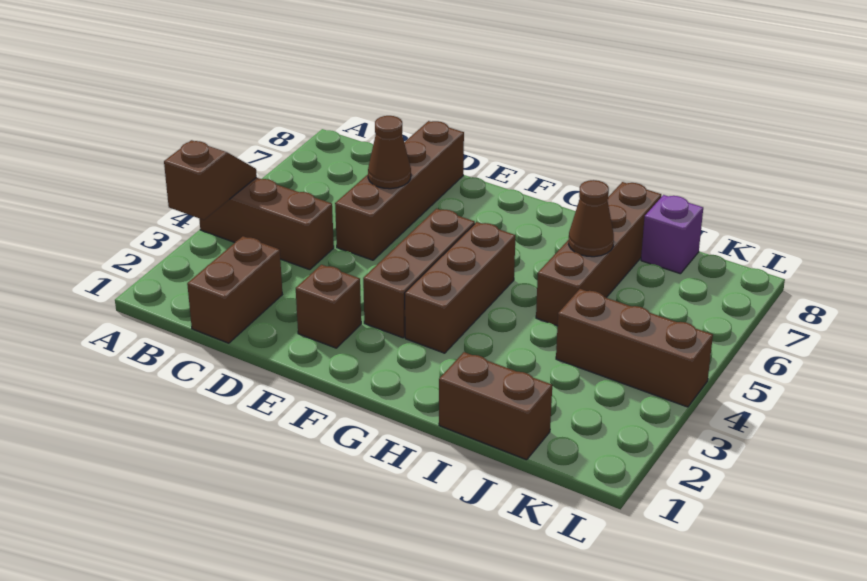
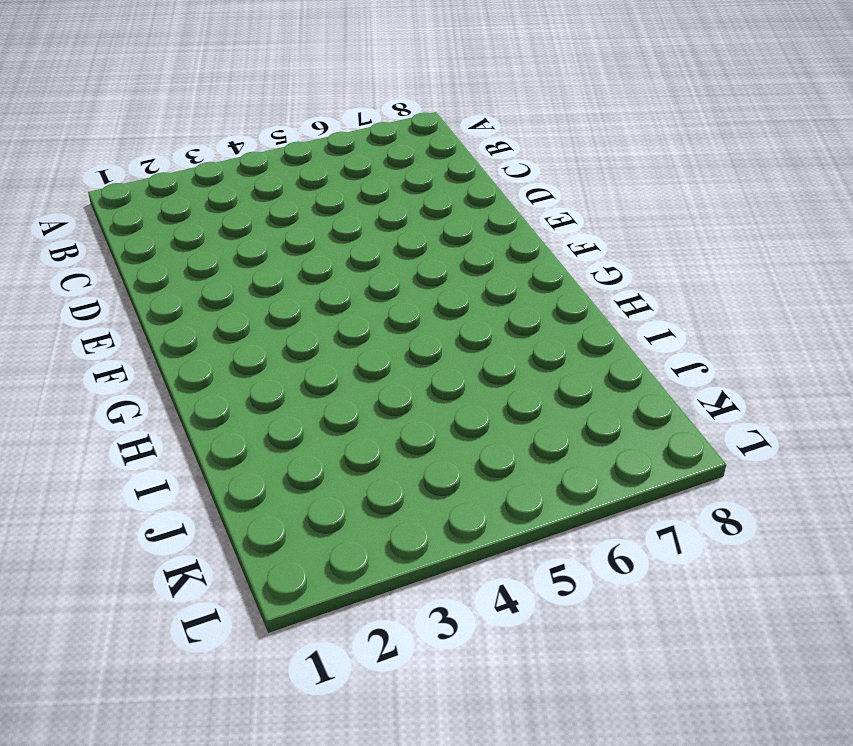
none -> brown 1x3 brick [199,178,334,270]
none -> brown 1x2 brick [187,236,282,343]
none -> brown 1x4 brick [335,121,464,260]

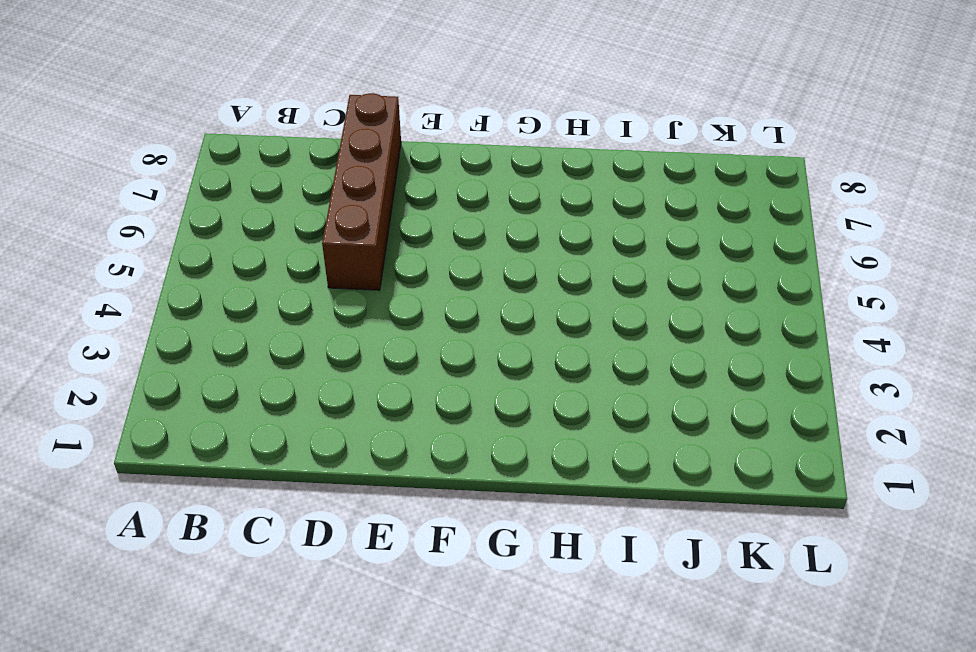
none -> brown 1x3 brick [199,178,334,270]
none -> brown 1x2 brick [187,236,282,343]
none -> brown 1x1 brick [296,265,361,348]

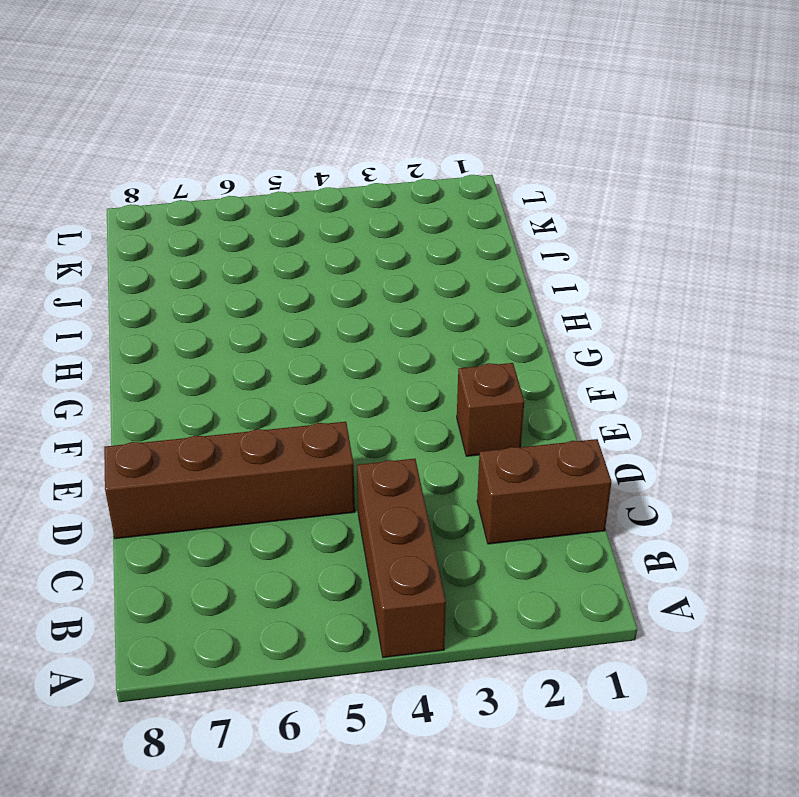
none -> brown 1x3 brick [363,209,475,338]
none -> brown 1x3 brick [405,222,515,353]
none -> brown 1x2 brick [439,352,552,460]

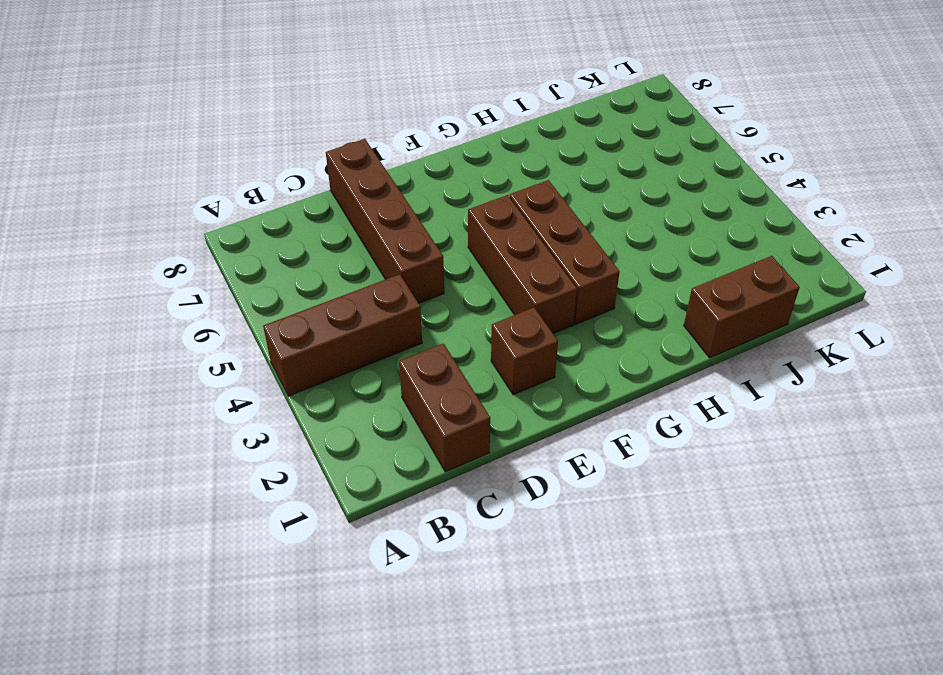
none -> brown 1x4 brick [536,182,661,326]
none -> brown 1x3 brick [556,289,713,407]
none -> purple 1x1 brick [641,195,703,274]

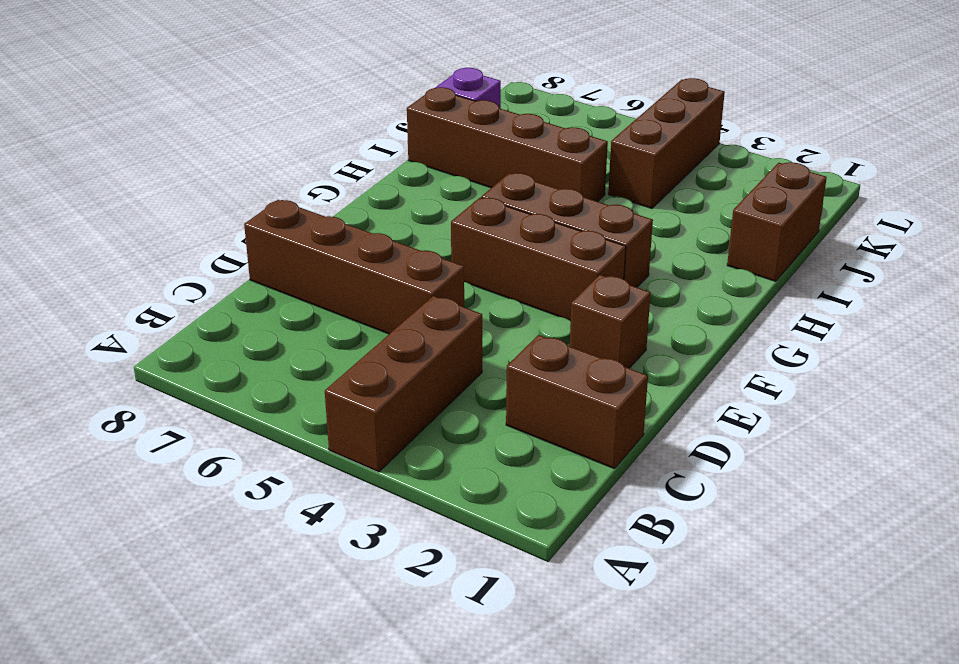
none -> brown 1x2 slope [164,140,257,220]
none -> brown 1x1 cone [368,116,411,189]
none -> brown 1x1 cone [568,180,614,257]

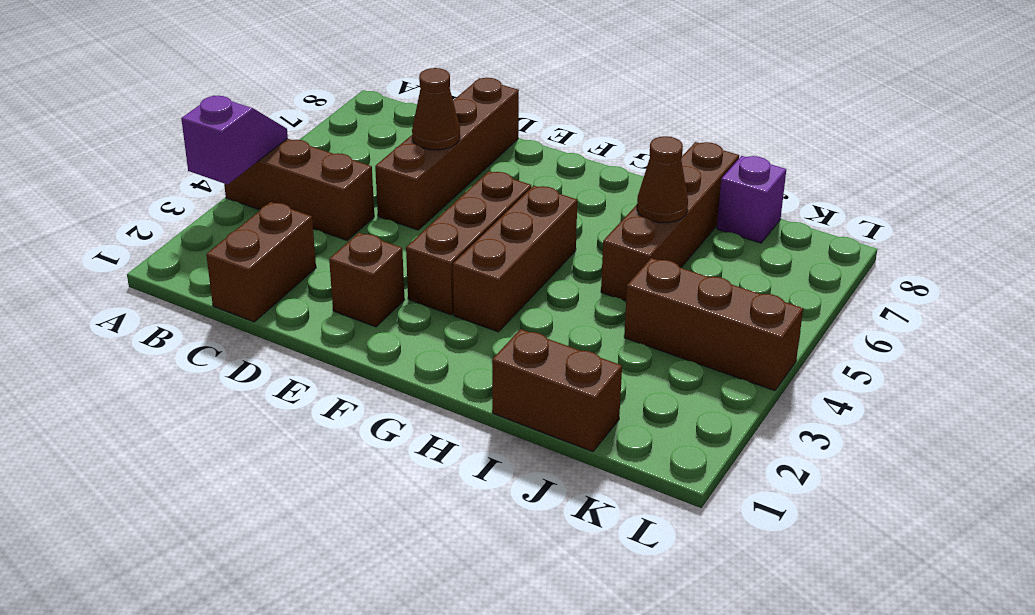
purple 1x2 slope [181,95,288,185] -> brown 1x2 slope [164,140,257,220]

